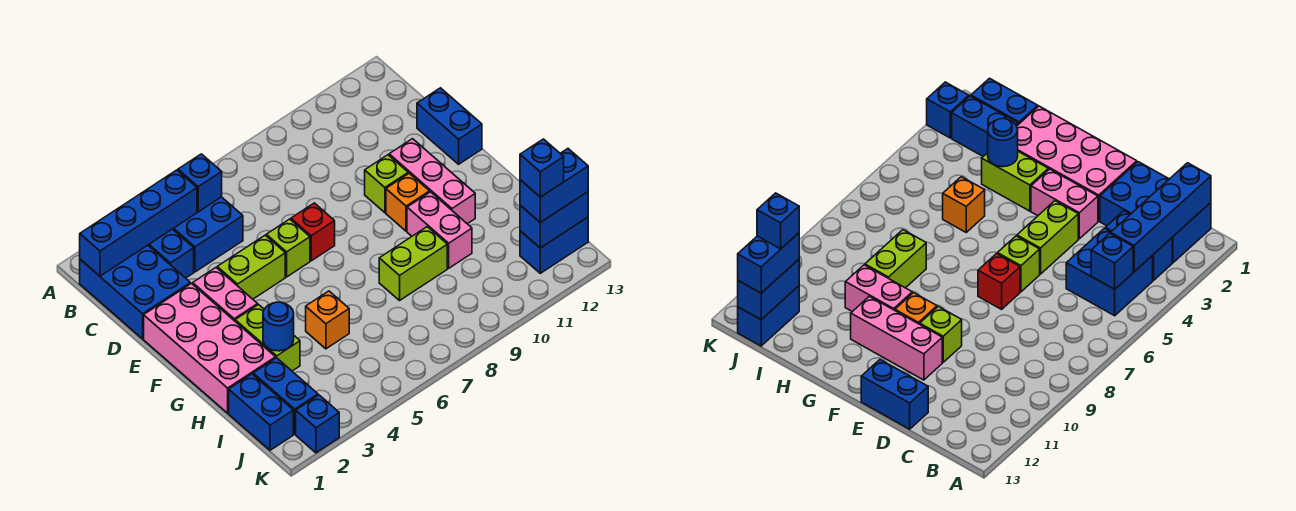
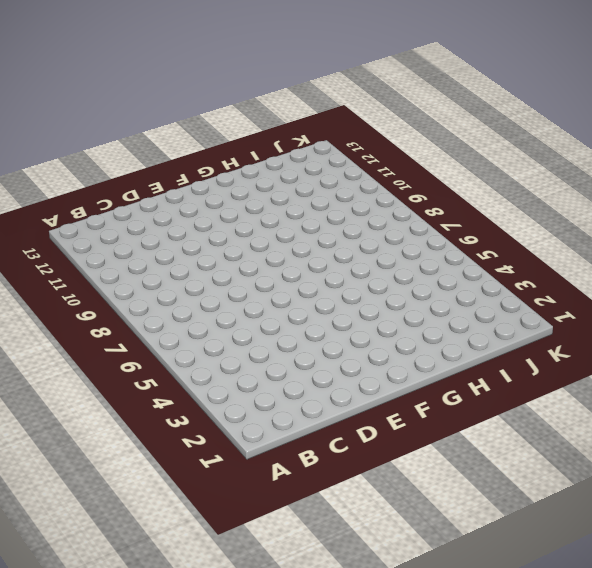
none -> blue 2x3 brick [80,245,190,339]
none -> blue 1x2 brick [148,229,194,278]
none -> blue 2x2 brick [173,197,243,272]

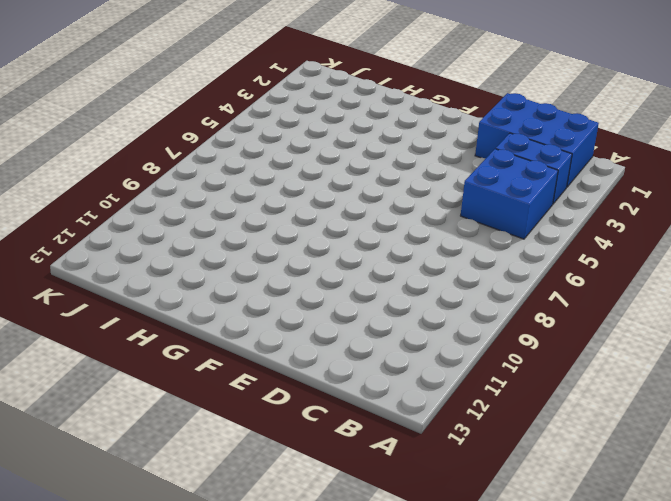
none -> blue 1x2 brick [417,88,482,164]
none -> pink 2x4 brick [144,284,276,413]
none -> pink 1x2 brick [193,268,258,321]

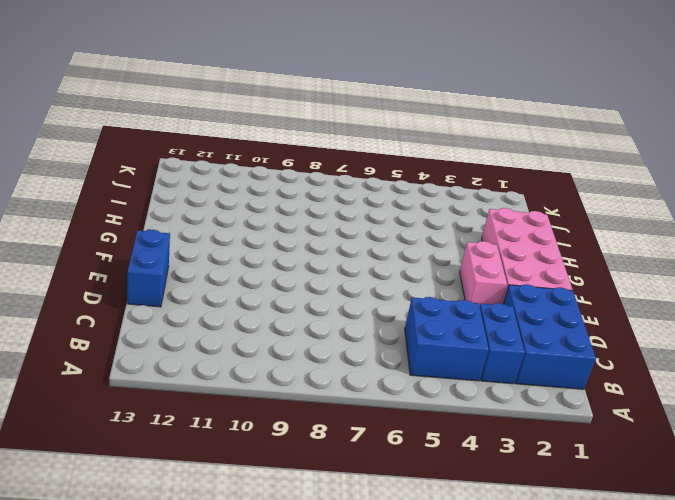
none -> lime 1x2 brick [217,235,285,299]
none -> lime 1x1 brick [266,219,310,277]
none -> red 1x1 brick [291,203,335,261]

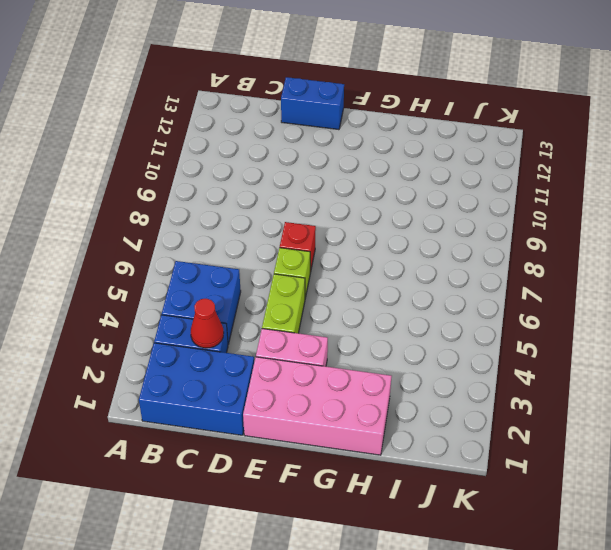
red 1x1 cone [191,299,224,348] -> none
none -> lime 1x1 brick [365,155,408,213]
none -> pink 1x3 brick [389,139,475,224]
none -> orange 1x1 brick [386,173,430,231]

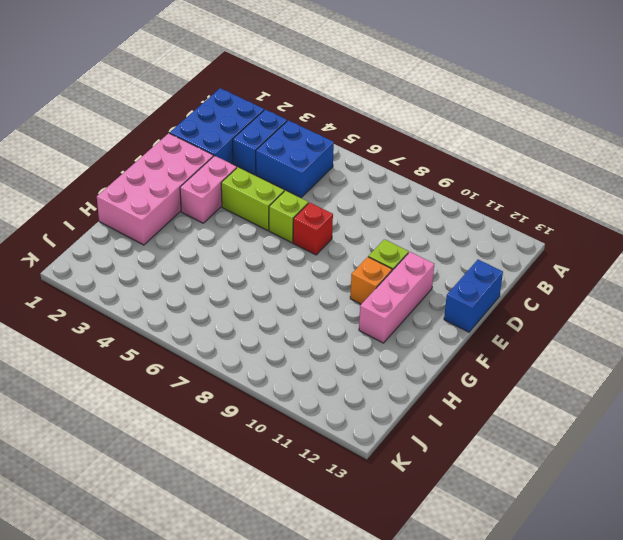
none -> lime 1x2 brick [235,305,300,371]
none -> pink 1x2 brick [407,192,472,268]
none -> orange 1x1 brick [306,291,349,349]

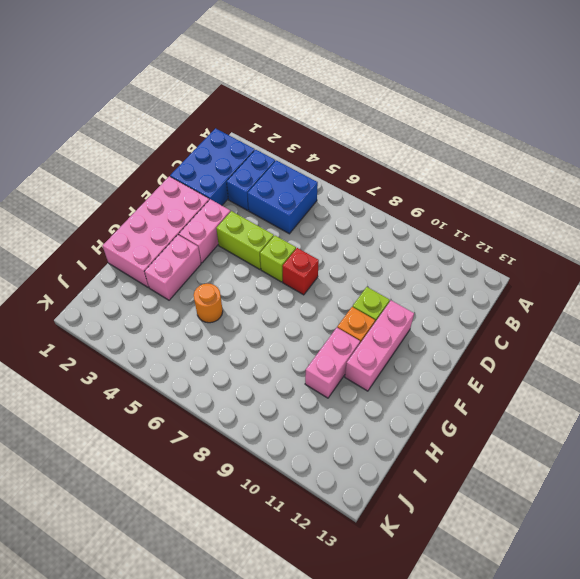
pink 1x2 brick [145,235,201,300] -> lime 1x2 brick [235,305,300,371]
orange 1x1 round brick [194,284,223,323] -> orange 1x1 brick [306,291,349,349]
none -> blue 1x2 brick [417,88,482,164]
none -> lime 1x2 brick [379,227,447,300]
none -> blue 1x2 brick [229,374,293,450]

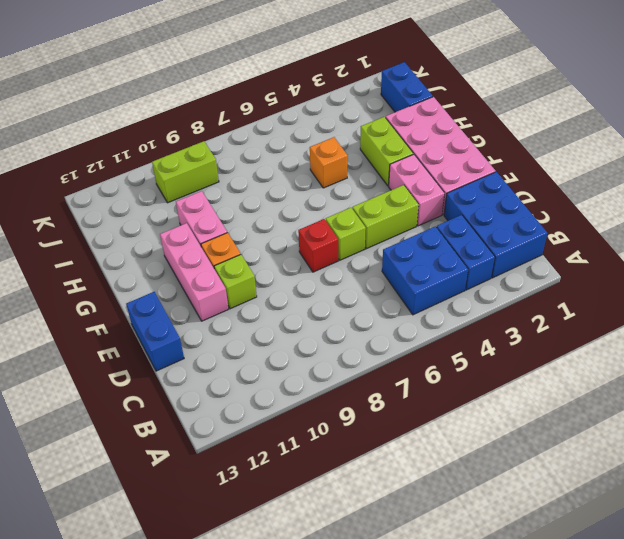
lime 1x2 brick [152,141,219,203] -> lime 1x2 brick moved to [379,227,447,300]
none -> blue 1x2 brick [253,358,318,434]
none -> blue 1x2 brick [520,217,588,273]
none -> blue 1x1 brick [296,395,339,453]

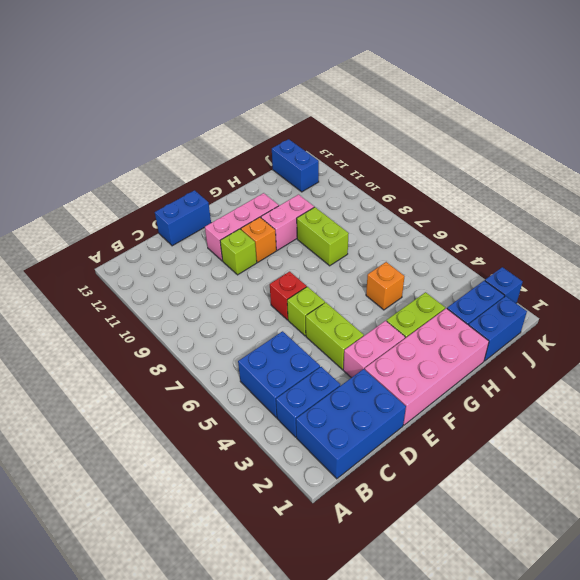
none -> blue 1x4 brick [80,170,197,276]
none -> blue 1x1 brick [178,154,222,212]
none -> blue 1x1 round brick [263,302,294,351]

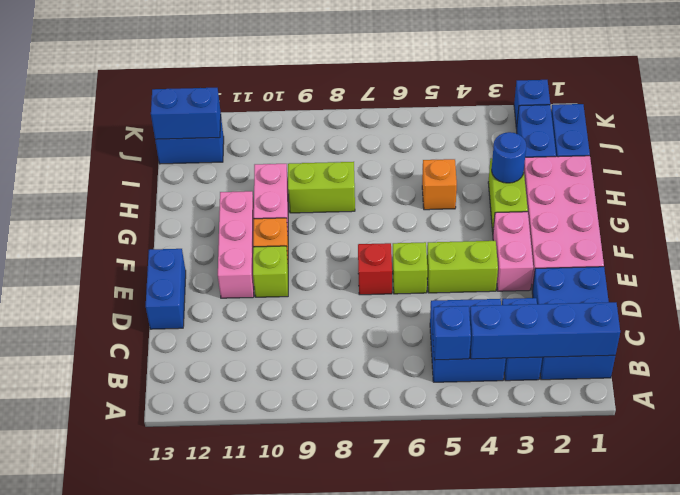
none -> blue 1x2 brick [520,149,588,223]
none -> blue 1x1 brick [520,139,564,197]

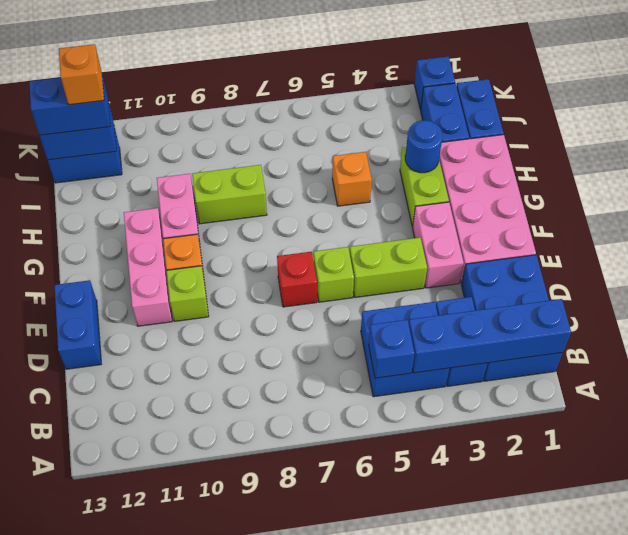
orange 1x1 brick [59,44,104,105] -> blue 1x1 brick [520,139,564,197]

